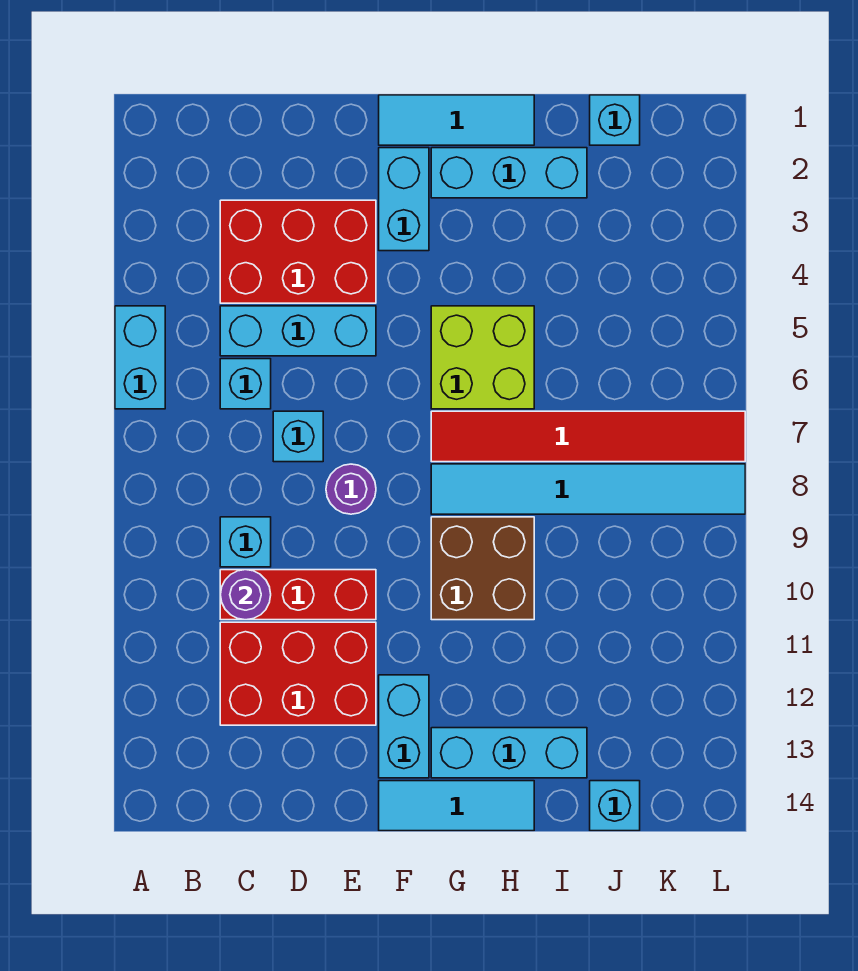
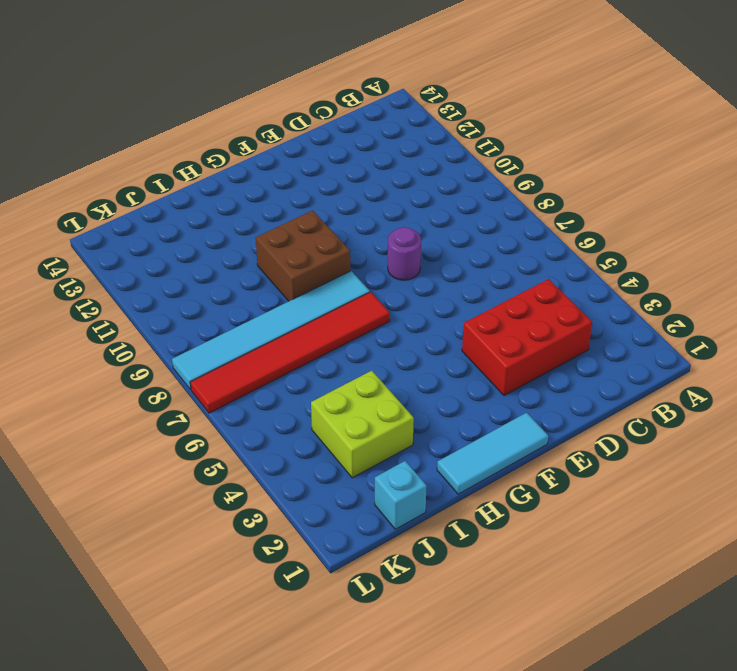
lime 2x2 brick [311,371,414,478] -> lime 2x2 brick moved to [431,306,534,409]
none -> cyan 1x2 brick [115,306,165,409]
none -> cyan 1x3 brick [220,306,376,356]
none -> cyan 1x1 brick [220,359,271,409]

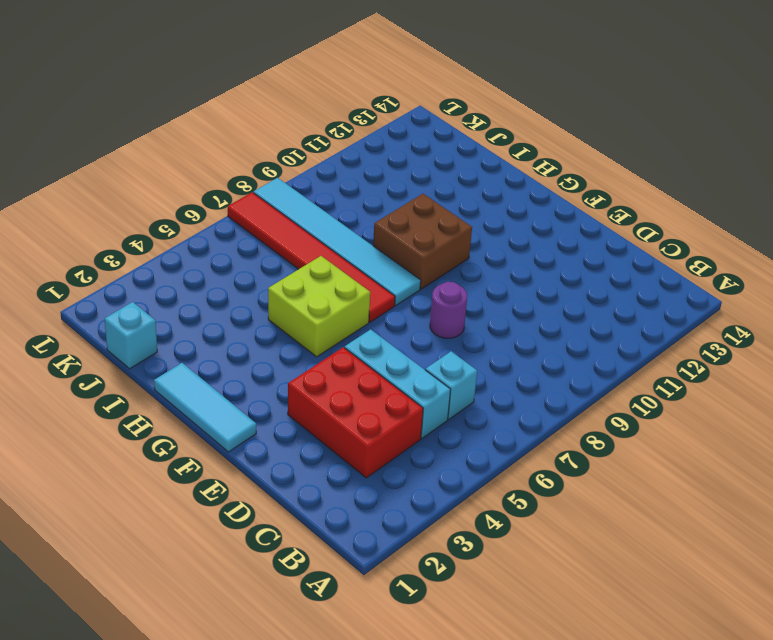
none -> cyan 1x2 brick [115,306,165,409]
none -> cyan 1x1 brick [220,517,271,567]
none -> red 1x3 brick [220,570,376,620]

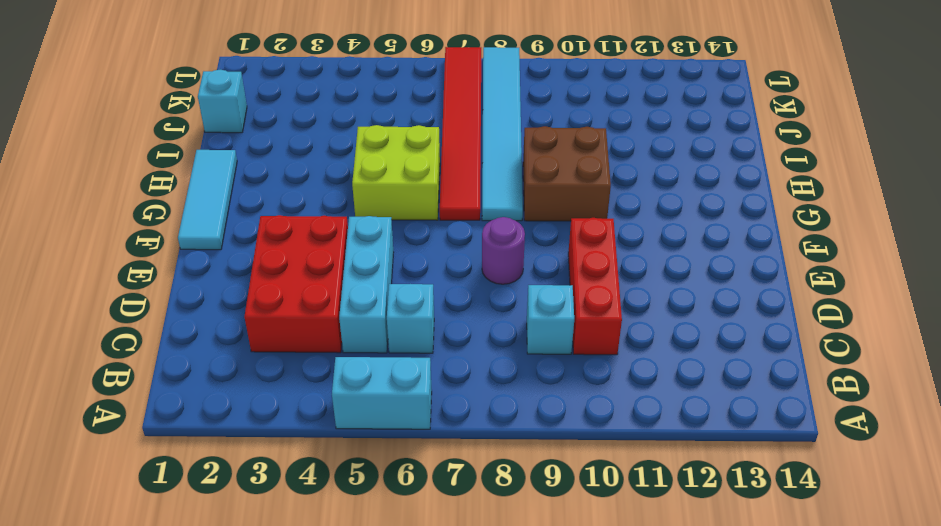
none -> red 2x3 brick [220,622,376,725]
none -> cyan 1x1 brick [273,411,323,462]
none -> cyan 1x2 brick [379,148,429,251]

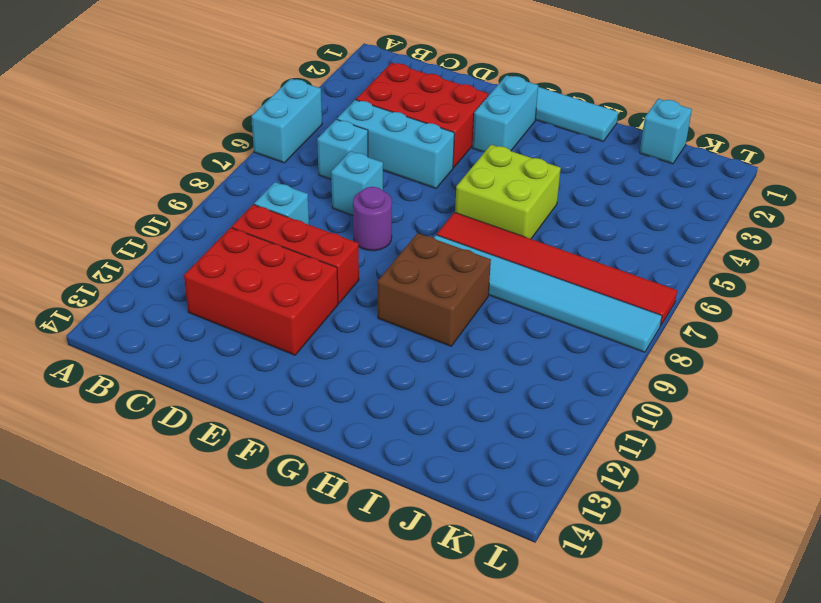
none -> cyan 1x2 brick [379,675,429,778]
none -> cyan 1x3 tile [379,781,534,831]
none -> cyan 1x3 brick [431,148,587,198]

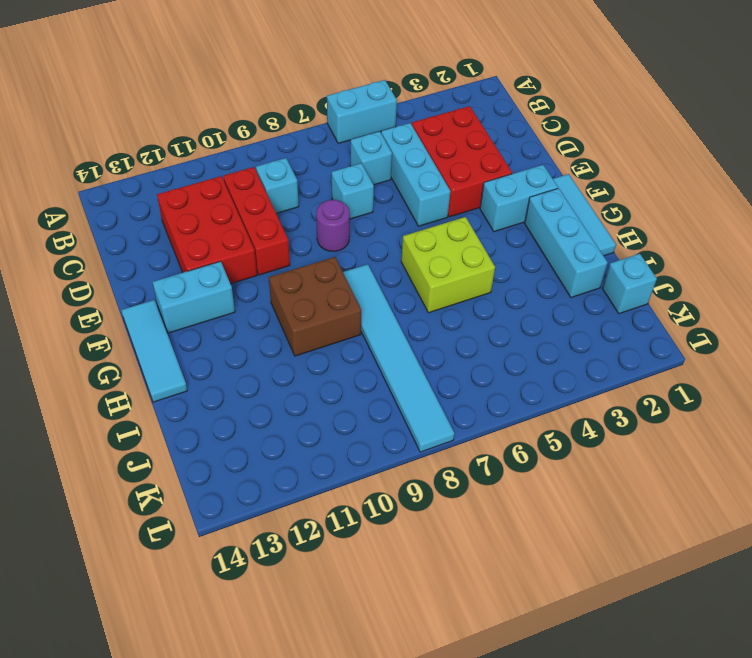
none -> red 1x6 tile [431,411,745,462]
none -> cyan 1x3 brick [431,728,587,778]
none -> cyan 1x1 brick [590,781,640,831]

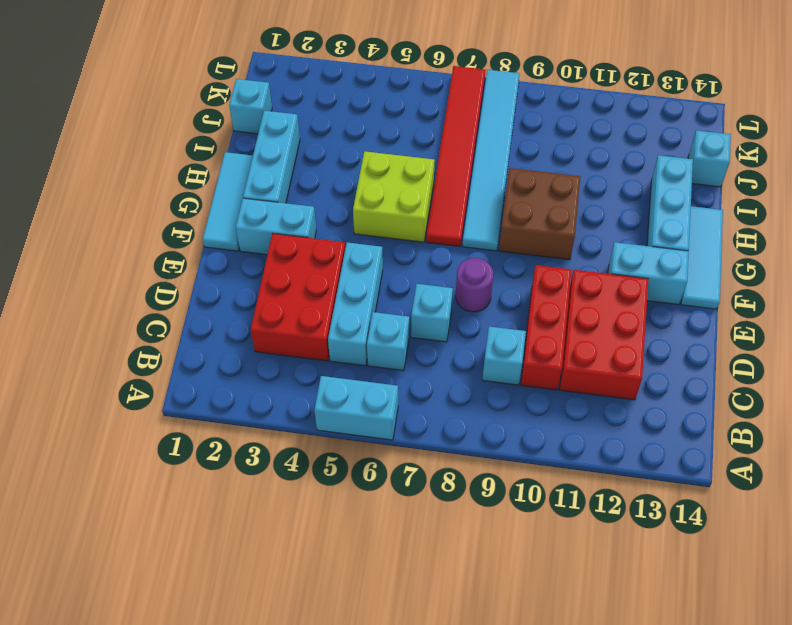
none -> purple 1x1 round brick [221,570,271,620]

